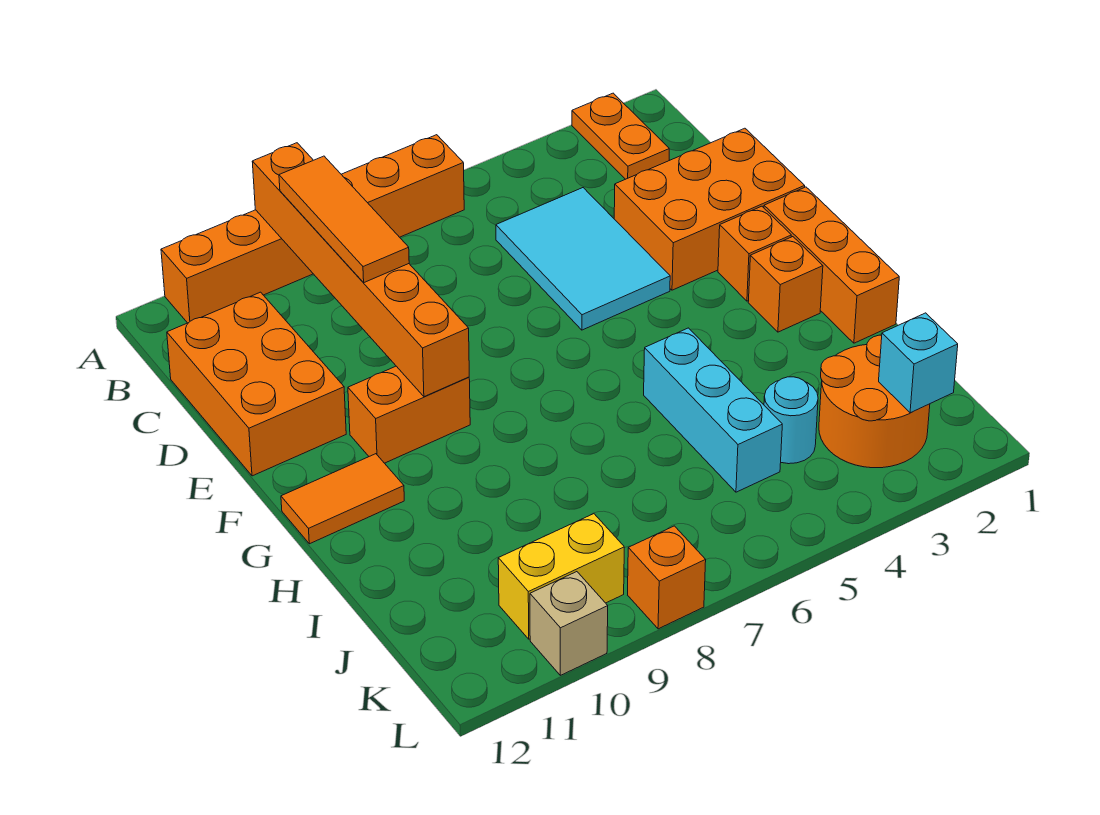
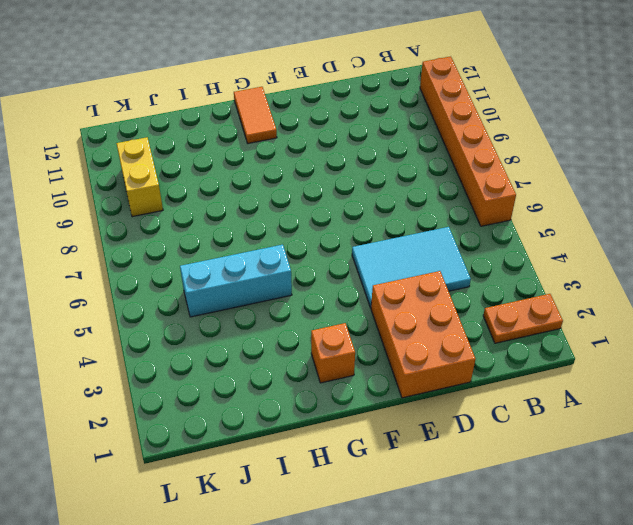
none -> orange 2x3 brick [167,292,346,476]
none -> orange 1x3 brick [764,187,899,343]
none -> orange 1x1 brick [718,206,791,301]

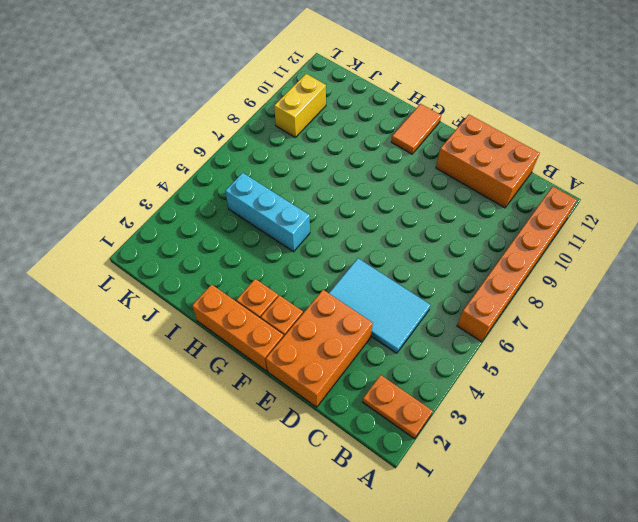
none -> orange 1x2 brick [348,366,470,463]
none -> orange 2x2 round brick [819,335,930,468]
none -> cyan 1x1 round brick [764,377,818,464]

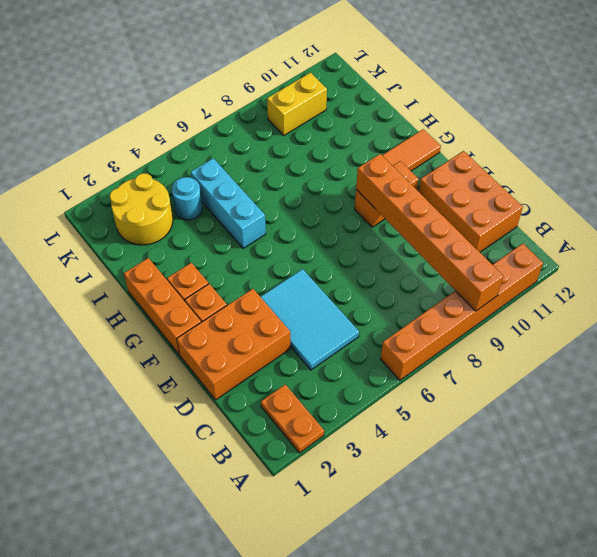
yellow 2x2 round brick [110,173,173,245] -> orange 2x2 round brick [819,335,930,468]
none -> orange 1x1 brick [628,526,706,629]
none -> tan 1x1 brick [530,572,608,675]
none -> cyan 1x1 brick [879,313,958,413]

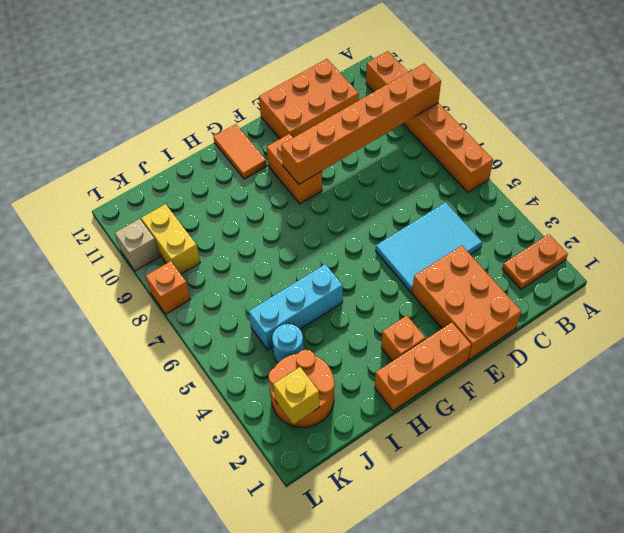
yellow 1x1 brick [273,367,320,424] -> cyan 1x1 brick [879,313,958,413]
none -> orange 1x1 brick [718,206,791,301]
none -> orange 1x3 tile [279,156,409,283]

